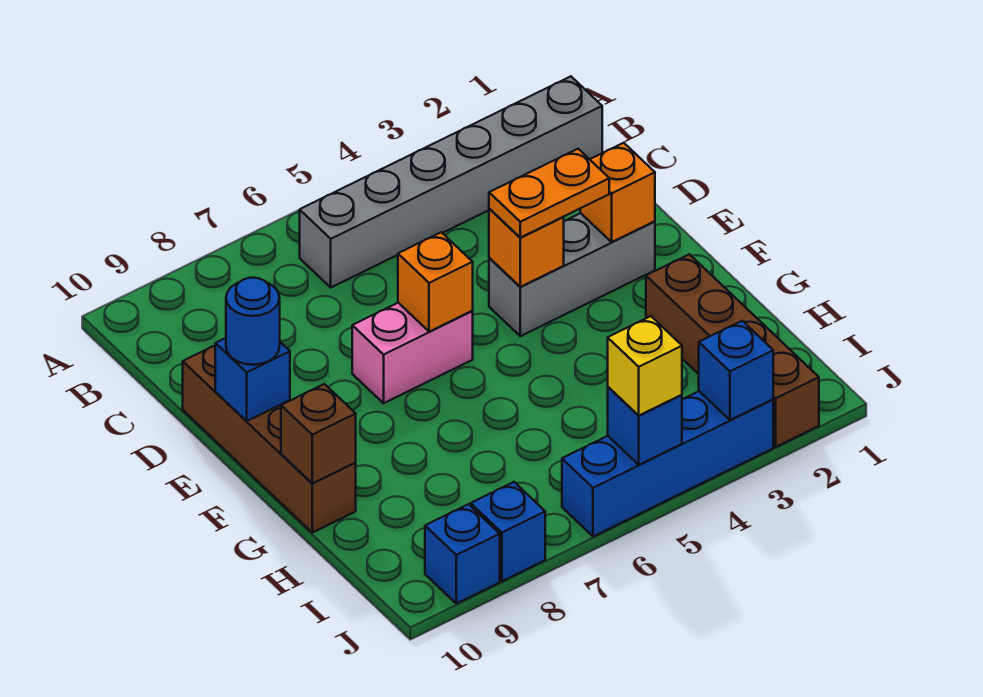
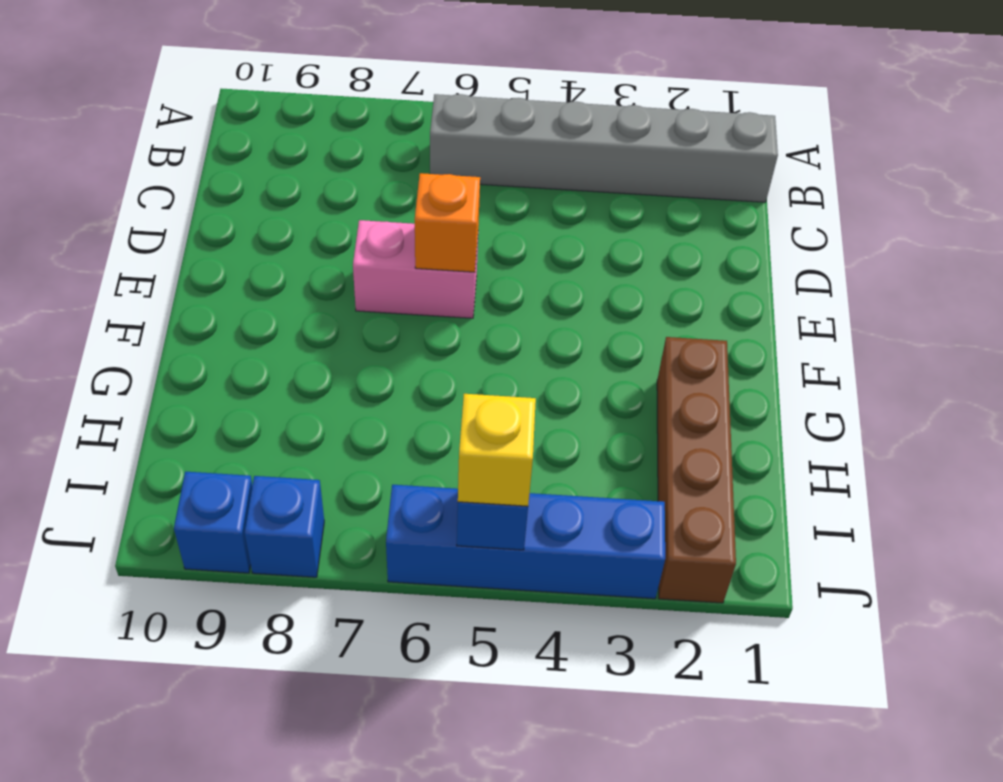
none -> brown 1x4 brick [183,346,356,533]
none -> grey 1x3 brick [489,213,655,336]
none -> orange 1x1 brick [580,143,655,242]

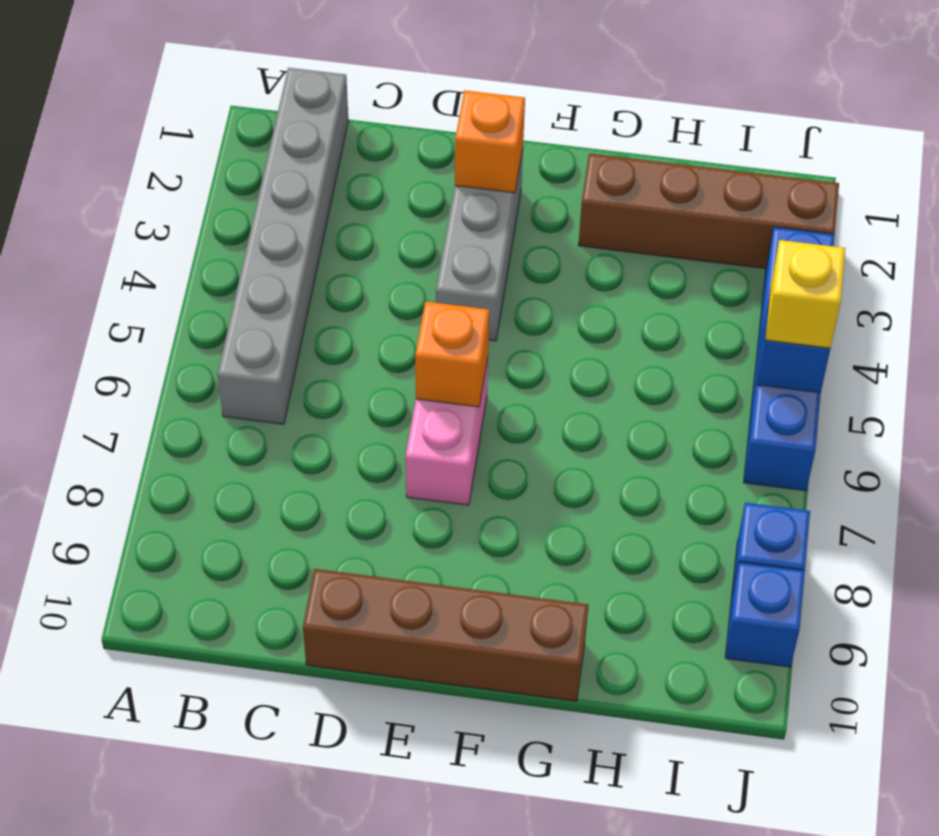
none -> orange 1x1 brick [489,209,564,287]
none -> blue 1x1 brick [215,338,290,421]
none -> brown 1x1 brick [281,384,356,483]

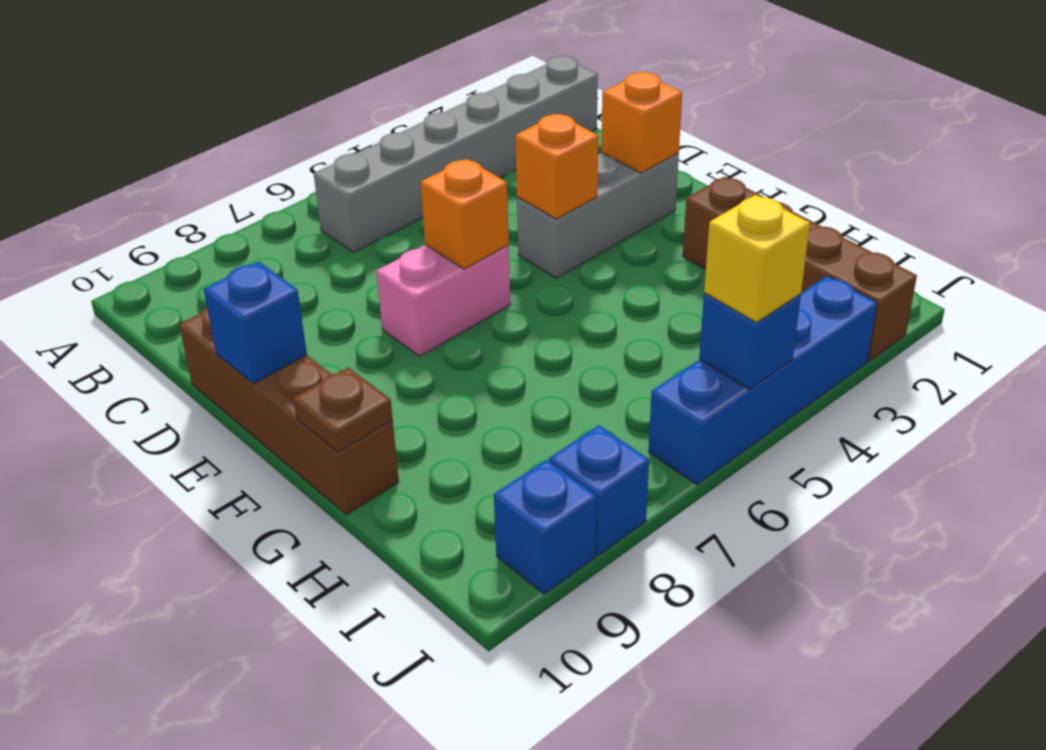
brown 1x1 plate [293,367,393,452] -> brown 1x1 brick [281,384,356,483]
none -> blue 1x1 brick [699,321,773,420]
none -> orange 1x2 plate [489,149,609,238]
none -> blue 1x1 round brick [226,278,280,365]

